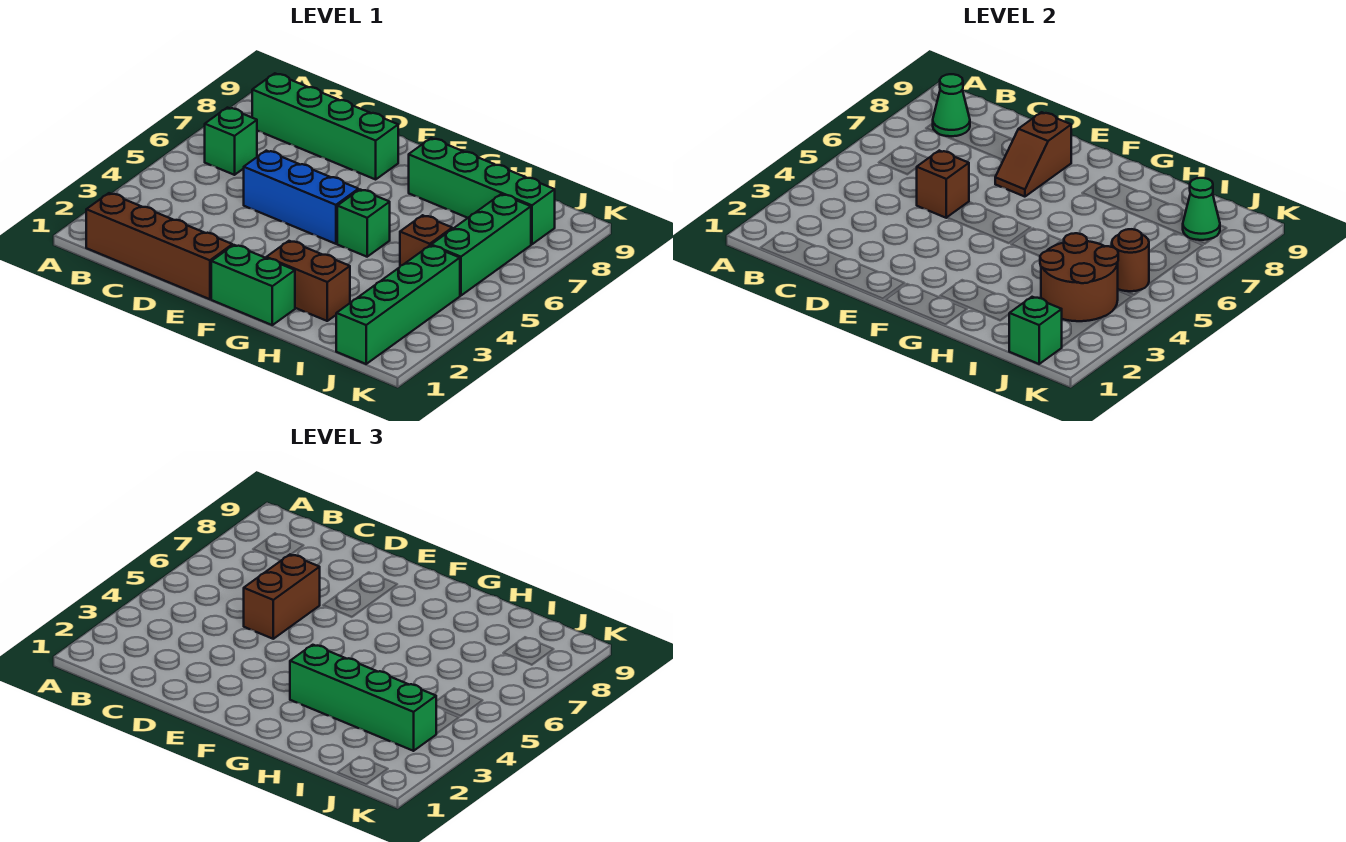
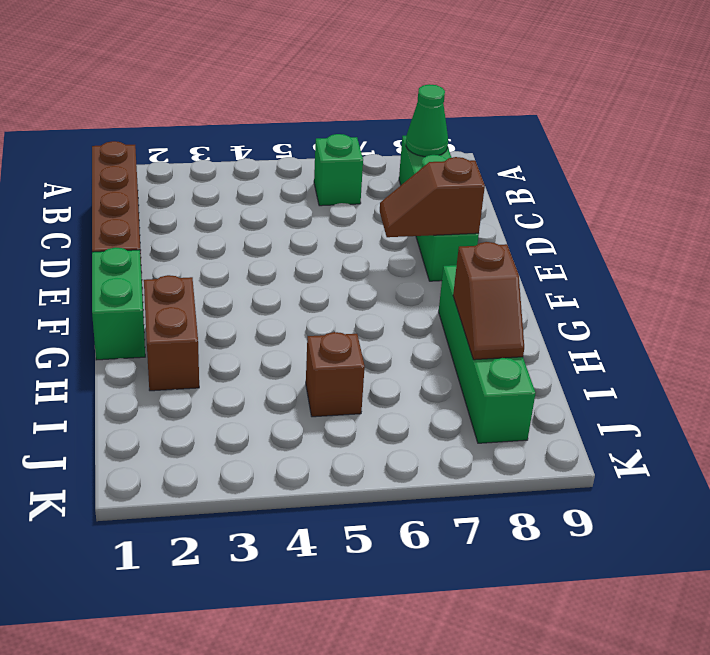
brown 1x2 slope [453,242,524,360] -> none
none -> blue 1x3 brick [244,151,358,244]
none -> green 1x1 brick [337,190,390,257]
none -> green 1x4 brick [336,245,460,364]

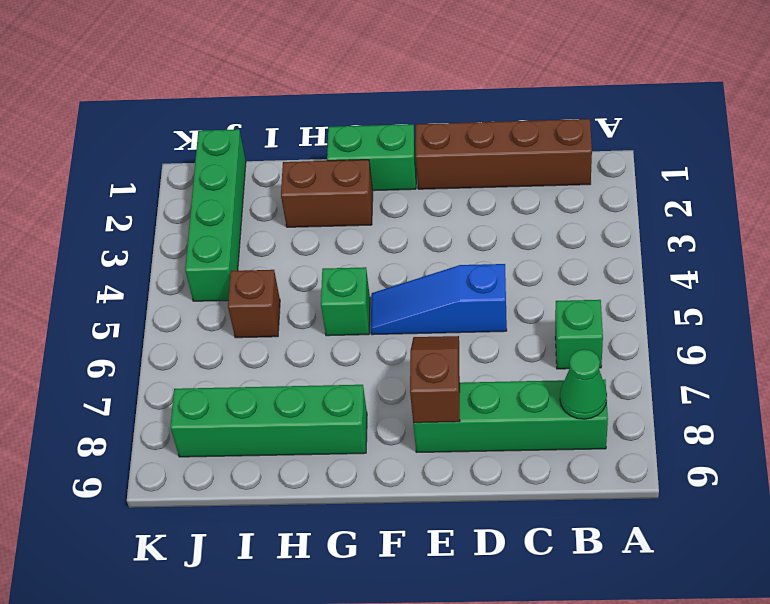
blue 1x3 slope [371,264,507,335] -> blue 1x3 brick [244,151,358,244]
none -> green 1x3 brick [431,194,531,296]
none -> brown 1x1 brick [917,151,969,218]
none -> brown 2x2 round brick [1040,233,1118,321]

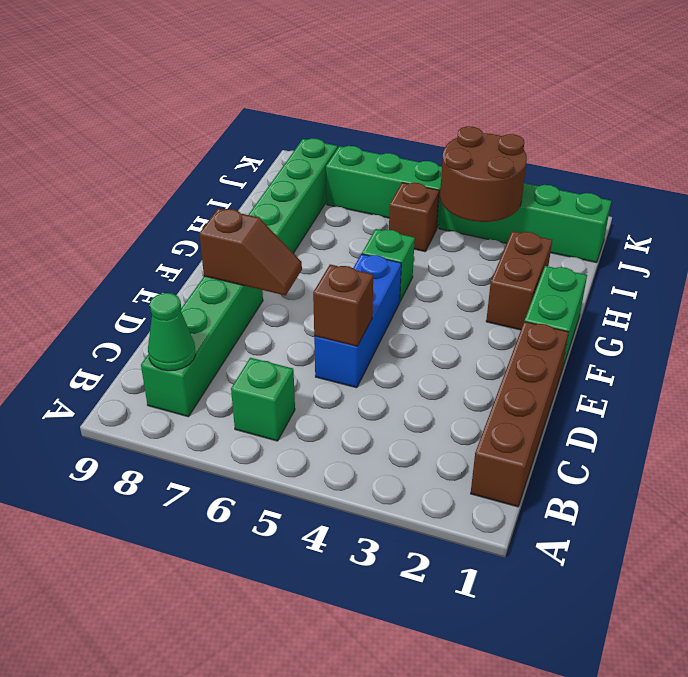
none -> green 1x1 brick [1009,297,1062,364]
none -> brown 1x1 round brick [1112,229,1149,291]
none -> green 1x1 cone [1183,178,1220,240]

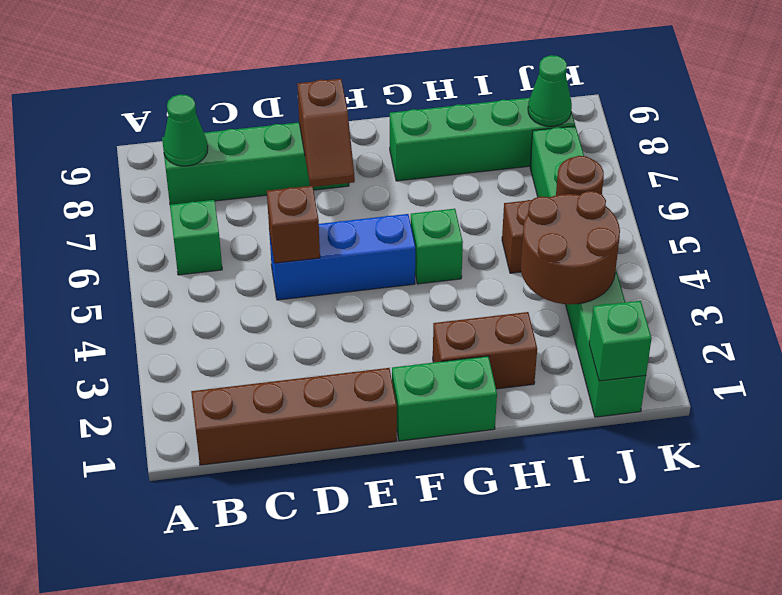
none -> brown 1x2 brick [244,555,320,639]
none -> green 1x4 brick [290,645,436,751]

